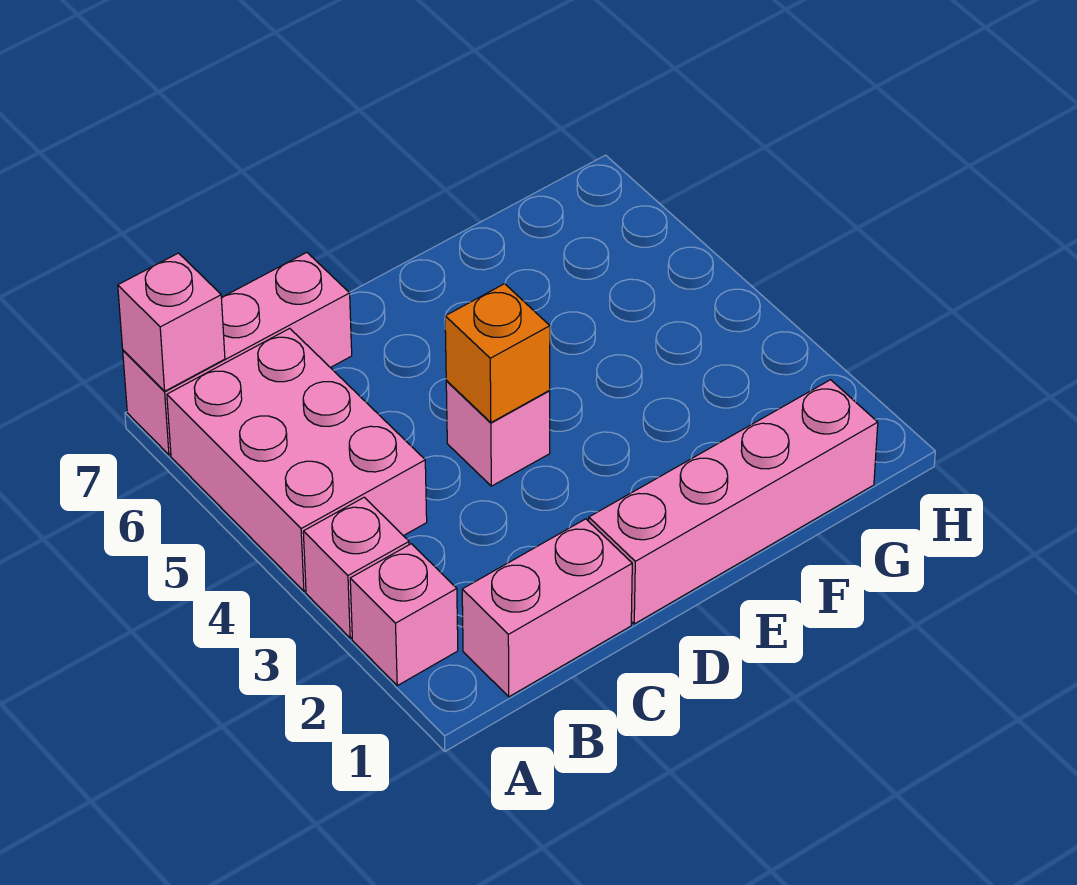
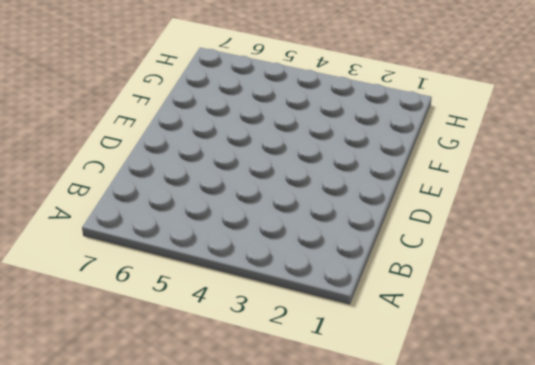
none -> pink 1x1 brick [350,544,458,686]
none -> pink 1x1 brick [303,497,409,638]

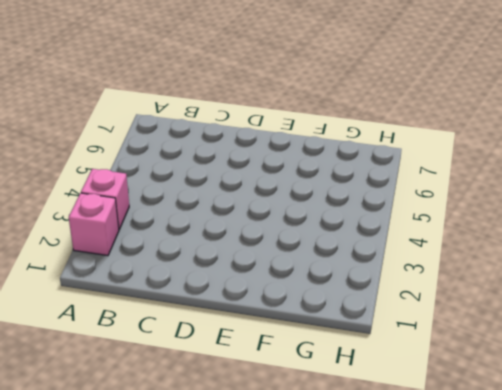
none -> pink 2x3 brick [167,328,427,591]
none -> pink 1x3 brick [123,252,352,455]

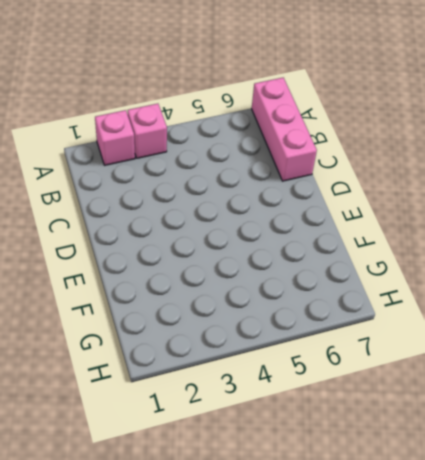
none -> pink 2x3 brick [167,328,427,591]
none -> pink 1x2 brick [462,519,632,697]

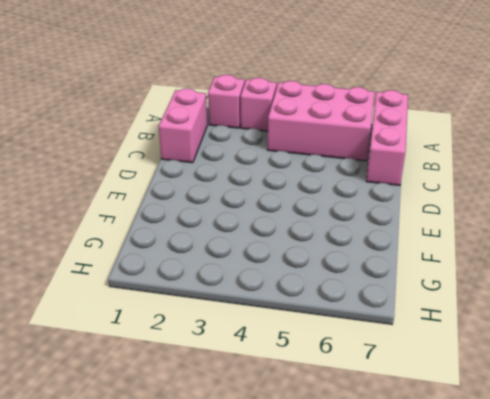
none -> pink 1x4 brick [589,380,878,624]
none -> pink 1x1 brick [446,381,550,486]

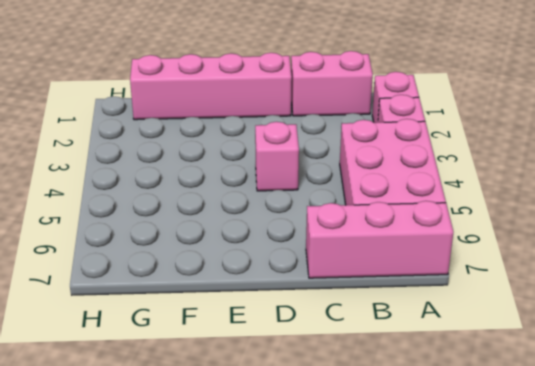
none -> pink 1x1 brick [118,253,225,391]
none -> orange 1x1 brick [445,284,550,423]

